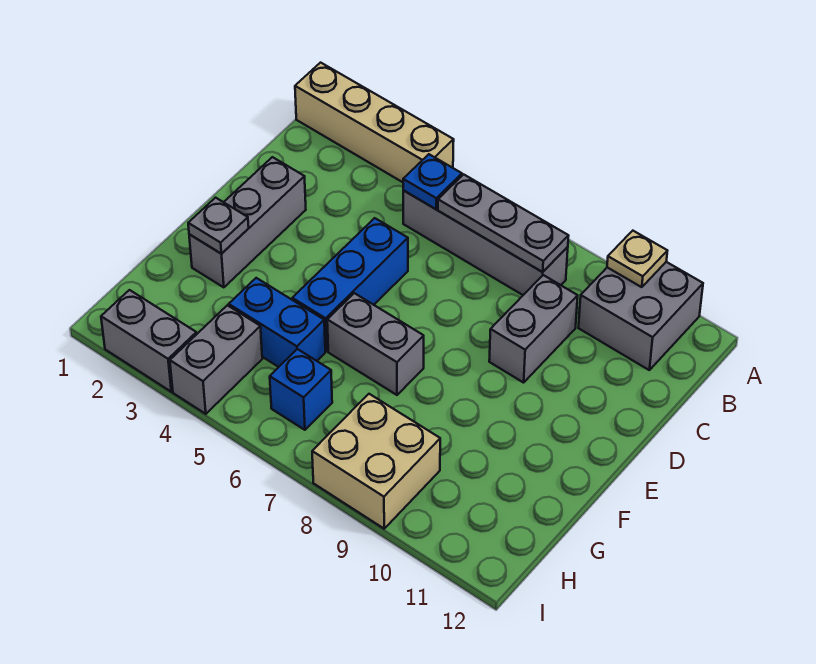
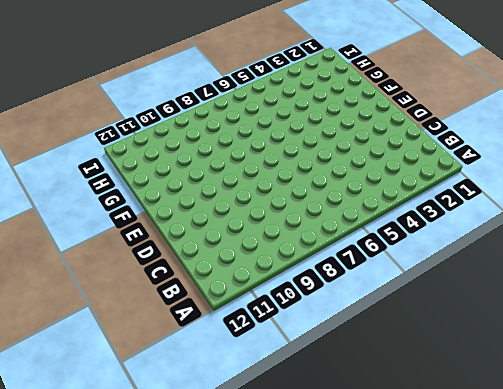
none -> tan 1x4 brick [295,63,454,182]
none -> grey 2x2 brick [579,262,703,370]
none -> grey 1x4 brick [403,191,568,295]

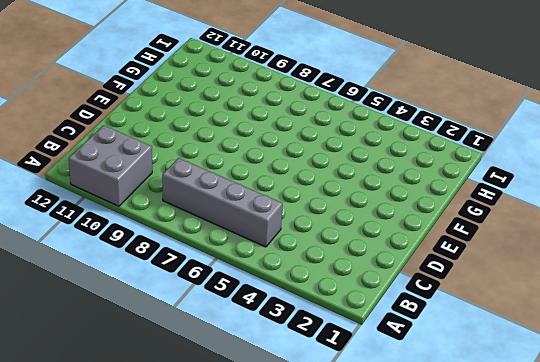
none -> tan 1x4 brick [295,63,454,182]
none -> grey 1x2 brick [489,275,578,383]
none -> grey 1x3 brick [189,157,306,287]

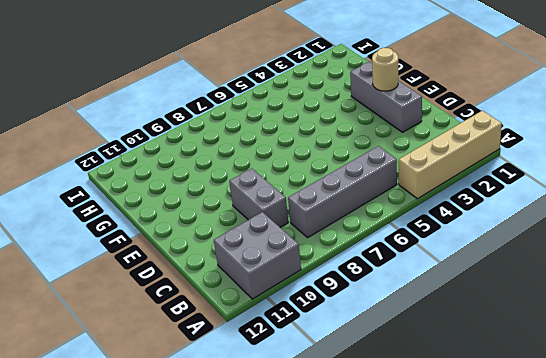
tan 1x1 round brick [372,48,398,91] -> none
none -> blue 1x3 brick [292,218,408,351]
none -> grey 1x2 brick [327,293,424,395]
none -> blue 1x2 brick [229,278,325,367]

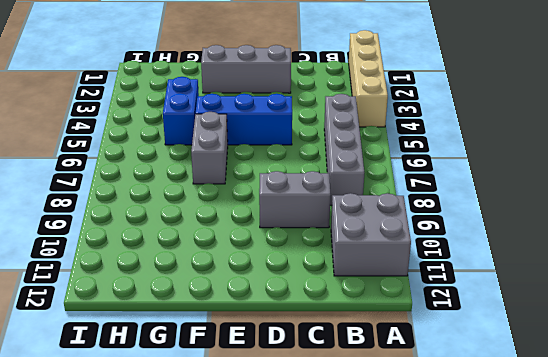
none -> grey 1x2 brick [170,305,262,414]
none -> blue 1x1 brick [270,349,332,430]
none -> tan 2x2 brick [312,394,440,529]

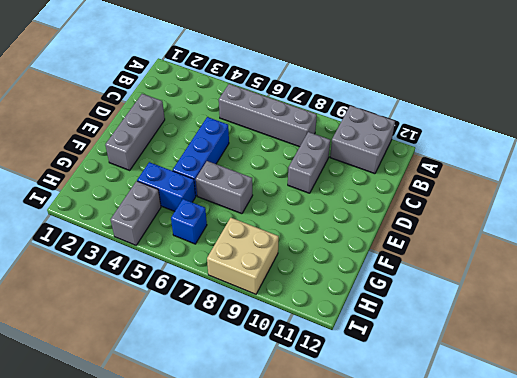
none -> tan 1x4 brick [295,63,454,182]
none -> grey 1x2 brick [101,290,197,392]
none -> tan 1x1 plate [607,231,667,287]

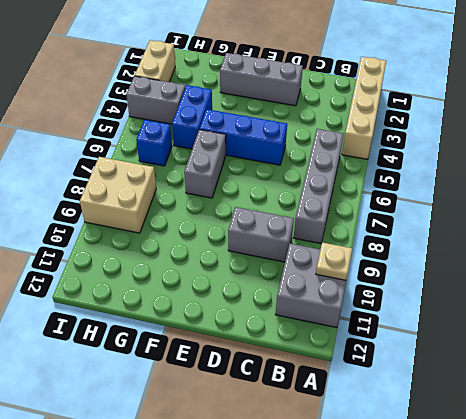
tan 1x2 brick [135,40,175,82] -> grey 1x2 brick [101,290,197,392]
none -> blue 1x1 plate [403,154,462,209]
none -> grey 1x3 plate [438,174,568,272]
none -> grey 1x1 plate [188,198,249,254]

